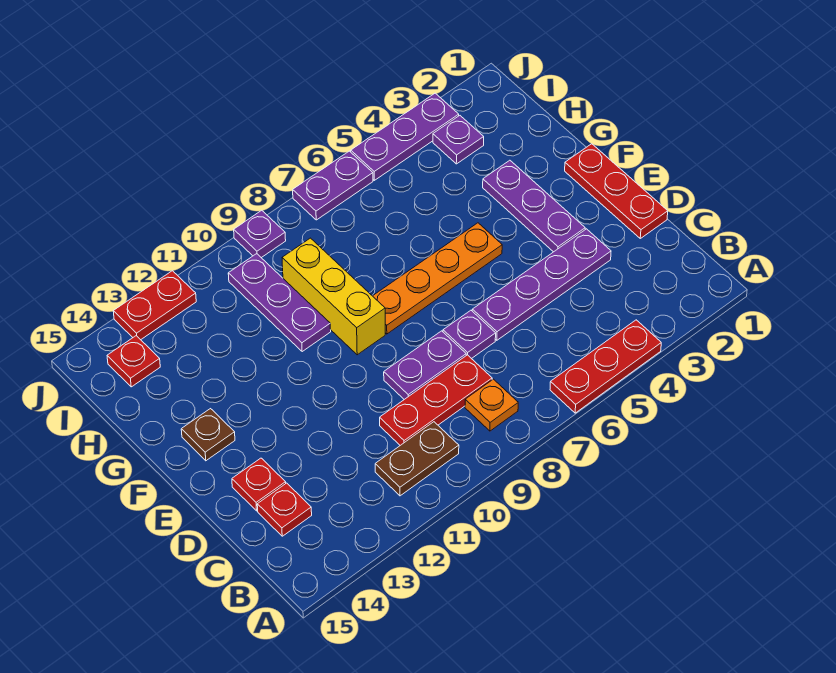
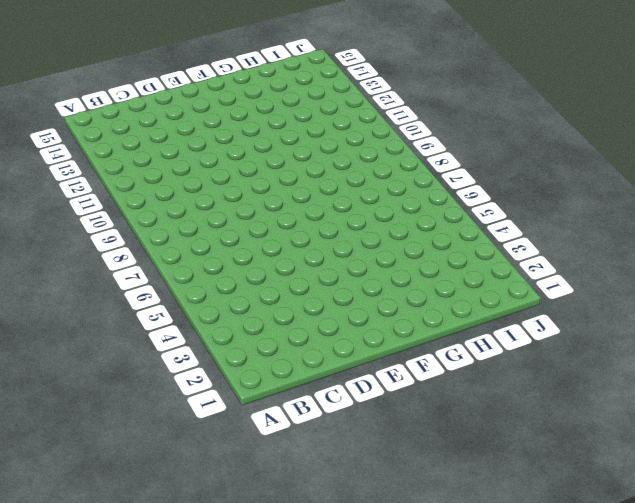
none -> red 1x3 plate [550,320,661,413]
none -> orange 1x1 plate [465,379,518,431]
none -> brown 1x2 plate [375,422,459,496]

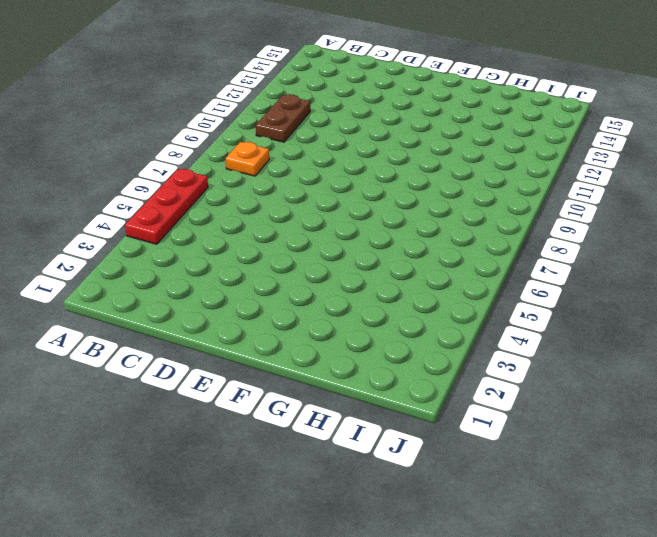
none -> red 1x3 plate [380,355,492,445]
none -> red 1x1 plate [257,483,312,536]
none -> red 1x3 plate [565,144,668,238]

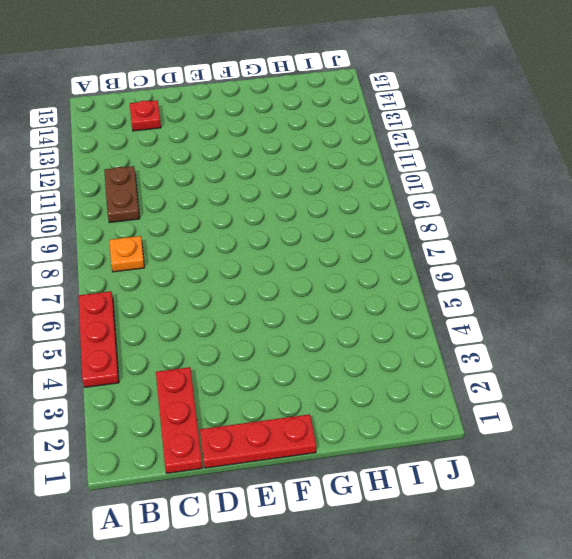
red 1x3 plate [156,367,203,473] -> red 1x3 plate moved to [380,355,492,445]
none -> purple 1x4 plate [472,229,611,340]
none -> purple 1x1 plate [443,310,496,359]
none -> purple 1x2 plate [384,331,466,399]

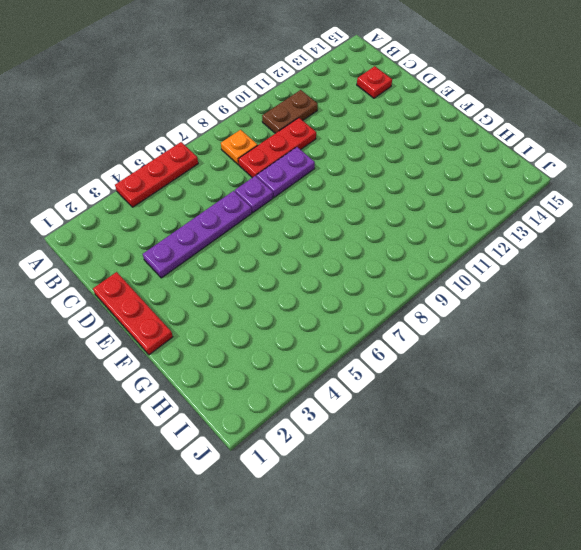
none -> red 1x1 plate [232,458,286,511]
none -> purple 1x3 plate [483,160,585,252]
none -> orange 1x4 plate [373,223,502,334]

